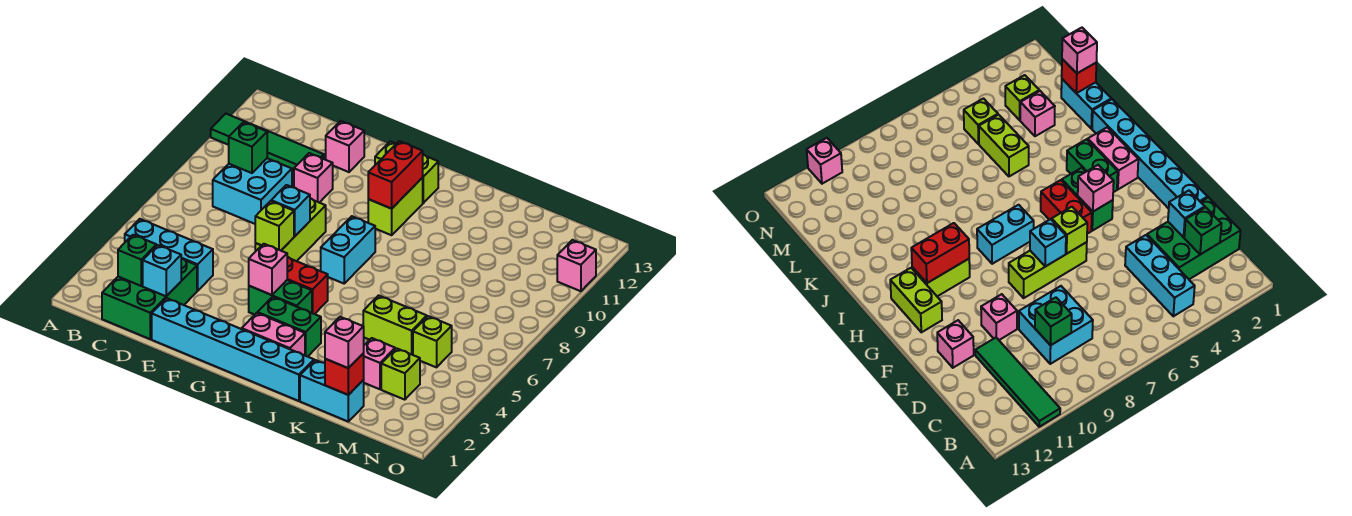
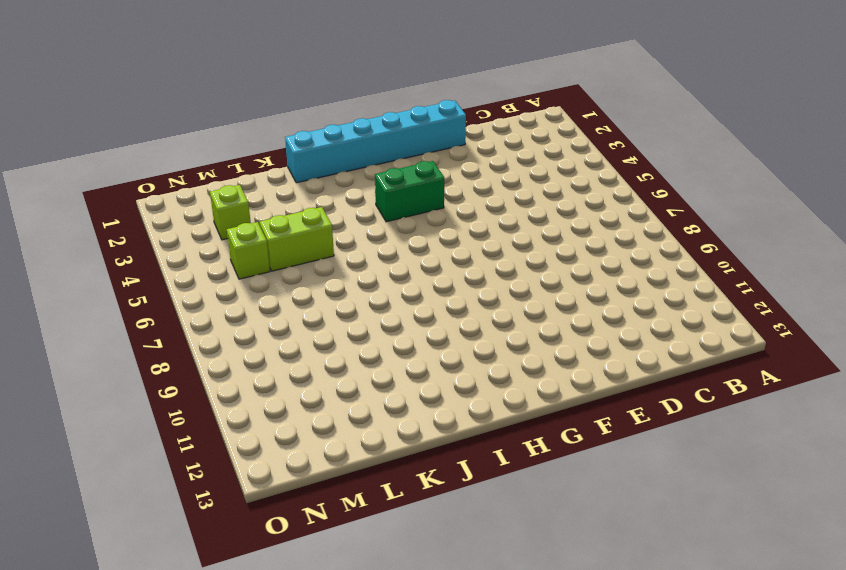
none -> green 1x4 tile [211,114,324,172]
none -> cyan 1x3 brick [125,219,213,291]
none -> green 2x3 brick [102,258,197,339]
none -> cyan 2x2 brick [213,158,292,224]

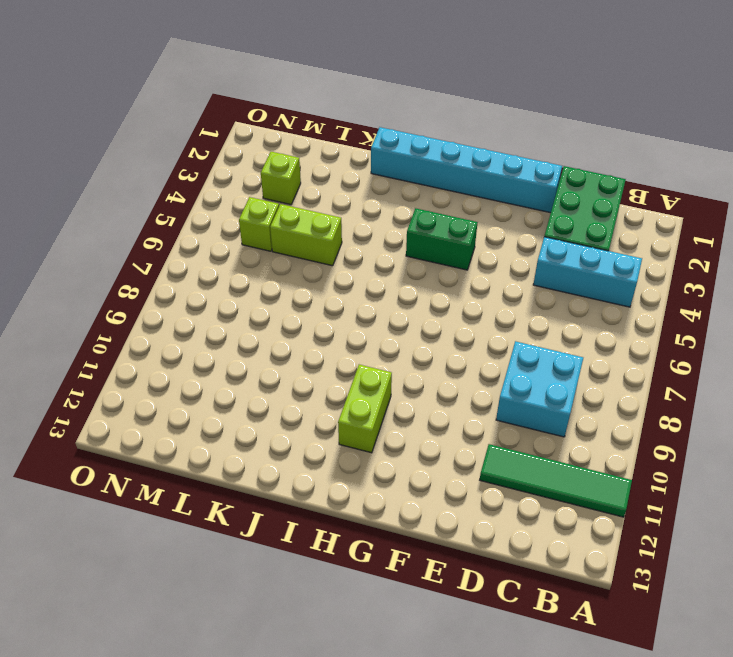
none -> pink 1x1 brick [294,153,333,203]
none -> pink 1x1 brick [326,121,364,172]
none -> lime 1x3 brick [255,198,326,261]
none -> red 1x2 brick [287,257,328,314]

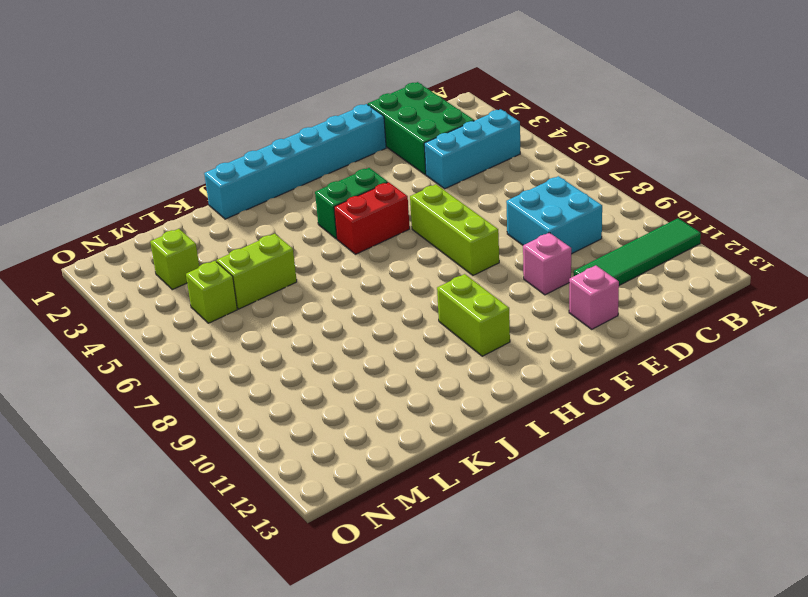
none -> lime 1x2 brick [375,141,438,203]
none -> pink 1x2 brick [242,313,305,355]
none -> green 1x2 brick [257,297,321,357]
none -> cyan 1x2 brick [321,216,375,283]

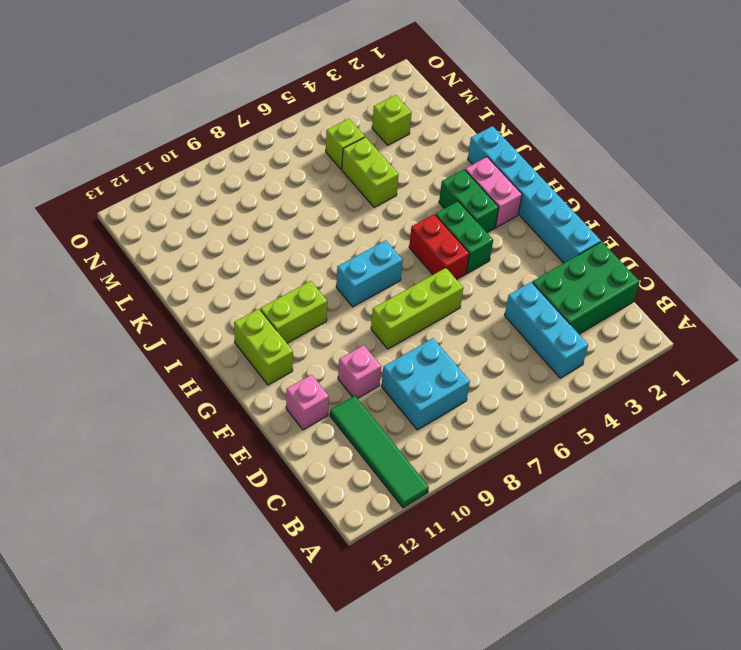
none -> cyan 1x2 brick [300,360,364,421]
none -> pink 1x1 brick [364,338,395,389]
none -> pink 1x1 brick [557,240,596,291]
none -> green 1x1 brick [118,235,156,286]

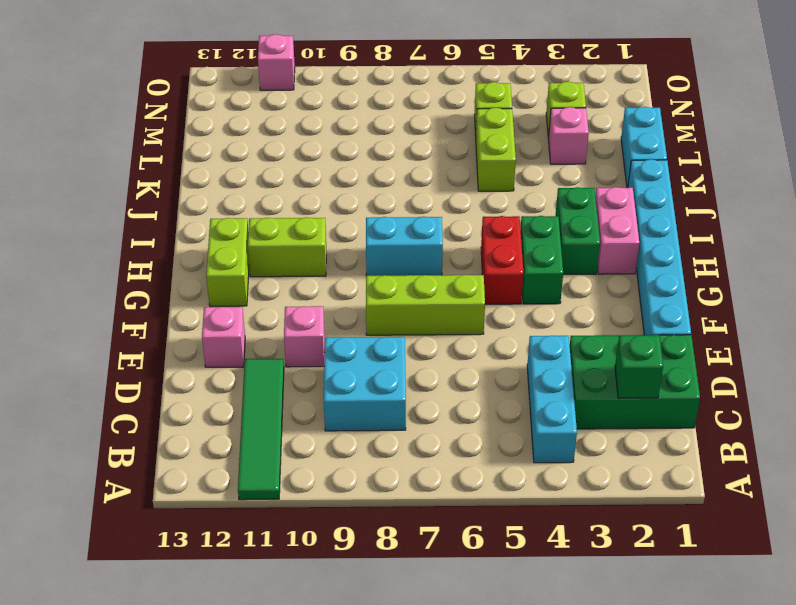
none -> green 1x1 brick [229,122,267,173]
none -> cyan 1x1 brick [143,245,181,296]
none -> lime 1x1 brick [255,201,294,251]
none -> cyan 1x1 brick [271,185,310,236]

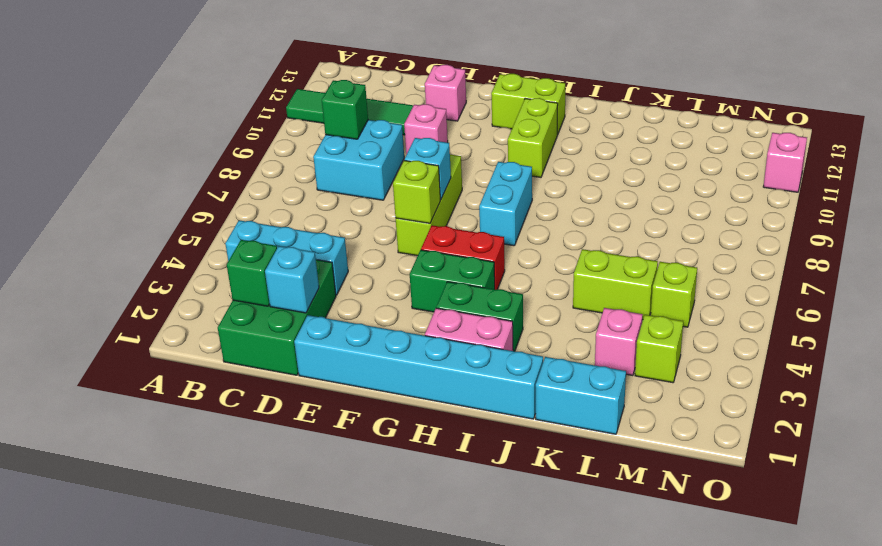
none -> pink 1x1 brick [249,244,287,295]
none -> red 1x2 brick [368,141,423,209]
none -> red 1x1 brick [325,353,364,395]
none -> pink 1x1 brick [325,317,364,368]

